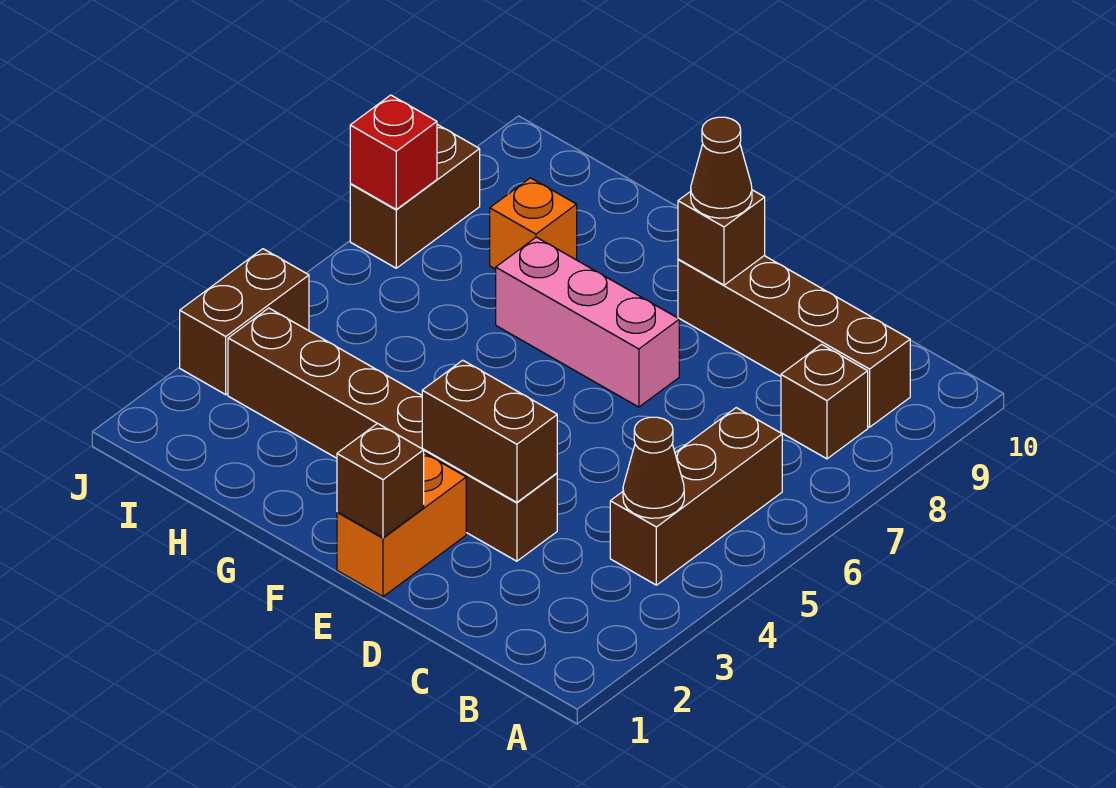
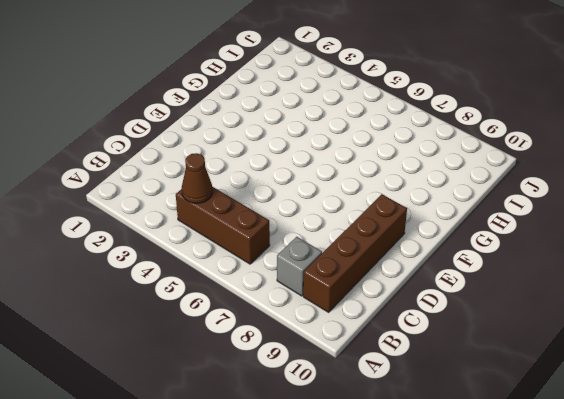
grey 1x1 brick [277,237,322,296] -> brown 1x1 brick [781,344,868,459]
none -> brown 1x6 brick [228,308,557,561]
none -> orange 1x2 brick [337,453,466,597]
none -> pink 1x3 brick [496,237,679,407]

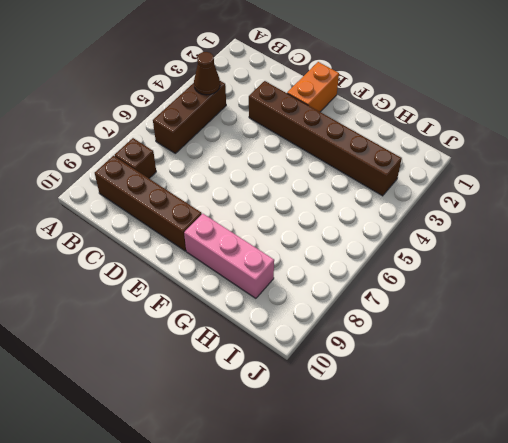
pink 1x3 brick [184,214,274,298] -> pink 1x3 brick moved to [496,237,679,407]
none -> orange 1x1 brick [490,178,577,269]
none -> brown 1x2 brick [180,249,309,395]
none -> brown 1x2 brick [350,125,480,268]

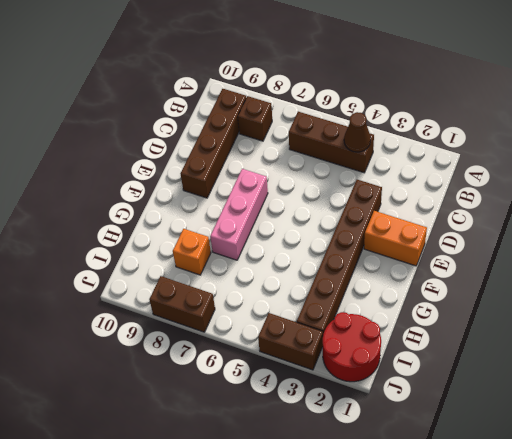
red 2x2 round brick [323,312,381,382] -> none
none -> brown 1x2 brick [422,360,557,502]
none -> brown 1x1 brick [337,423,424,538]
none -> brown 1x1 brick [678,190,765,285]

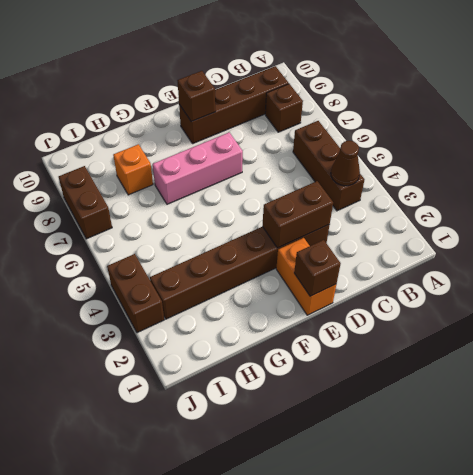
none -> red 1x1 brick [350,95,437,209]
none -> brown 1x1 cone [691,117,752,218]

